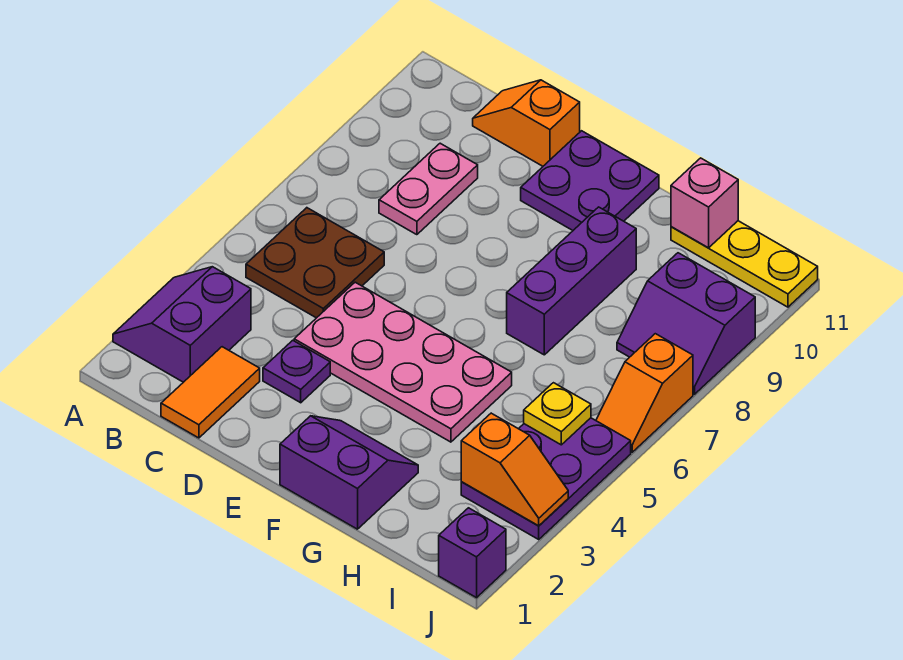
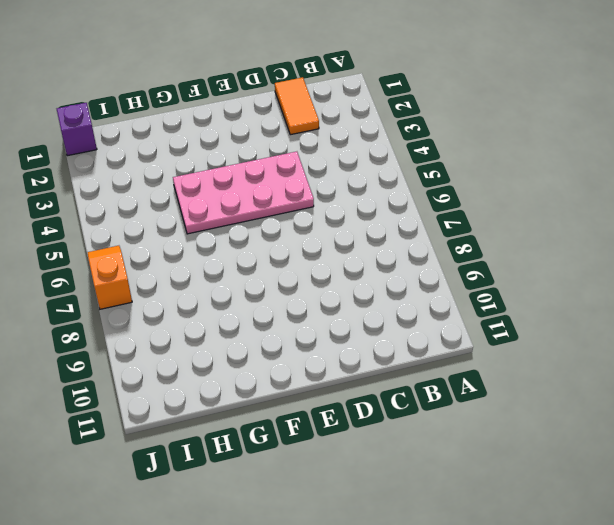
none -> purple 2x2 slope [113,267,251,382]
none -> brown 2x2 plate [246,208,384,318]
none -> pink 1x2 plate [379,143,478,235]

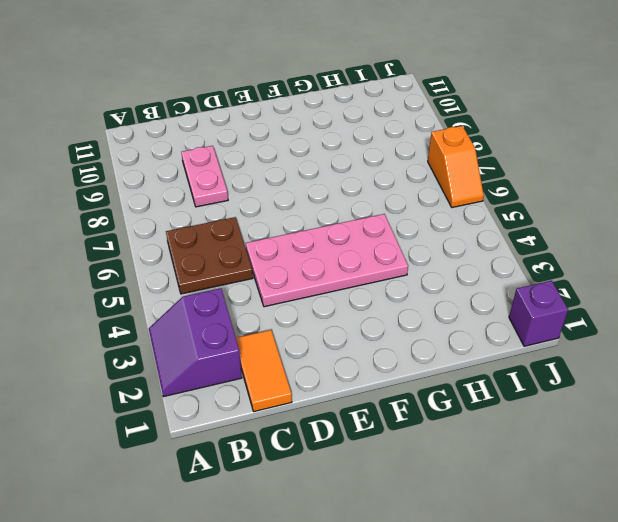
none -> orange 1x2 slope [473,80,580,166]
none -> purple 1x1 plate [263,340,330,403]
none -> purple 2x2 plate [521,131,659,230]

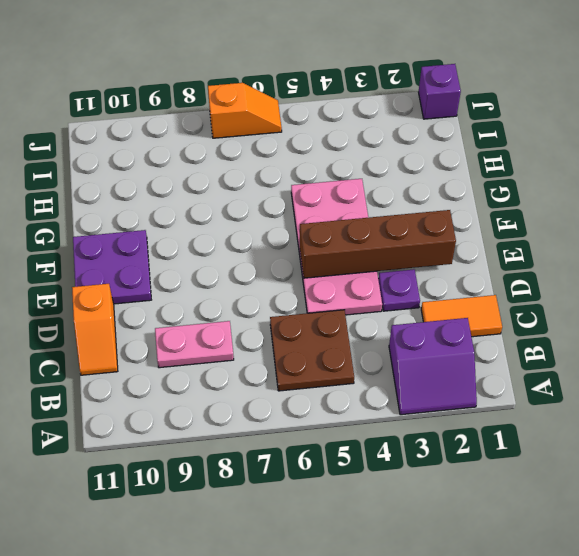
brown 1x4 brick [300,210,456,278] -> none
none -> purple 2x2 slope [280,416,418,529]
none -> purple 1x3 brick [507,207,636,355]
none -> yellow 1x3 plate [671,221,818,307]

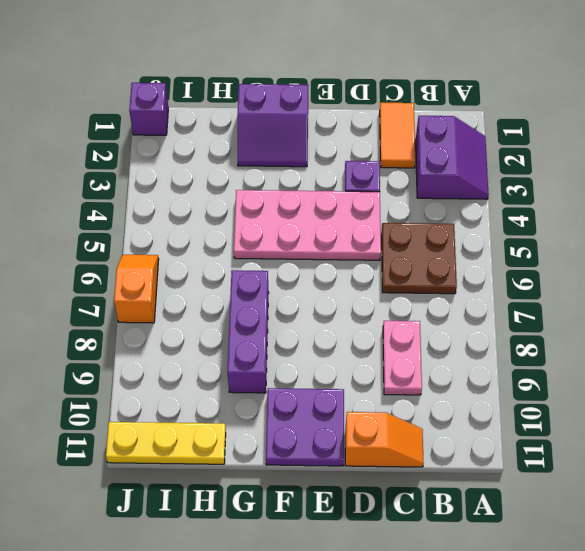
none -> purple 2x3 plate [461,418,631,539]
none -> purple 2x2 slope [617,253,755,394]
none -> pink 1x1 brick [671,158,738,248]

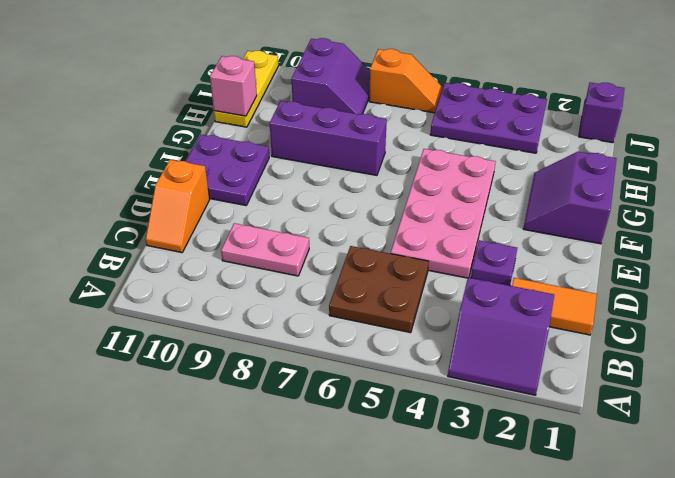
none -> orange 1x2 slope [461,413,568,526]
none -> yellow 1x1 plate [524,383,591,445]

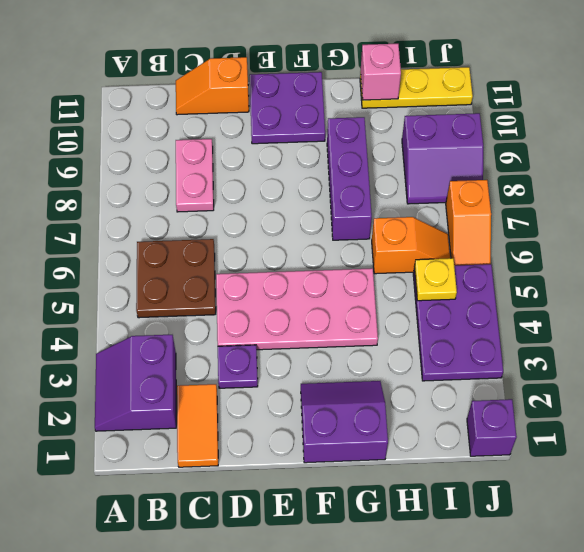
orange 1x2 slope [372,217,450,274] -> orange 1x2 slope moved to [461,413,568,526]

